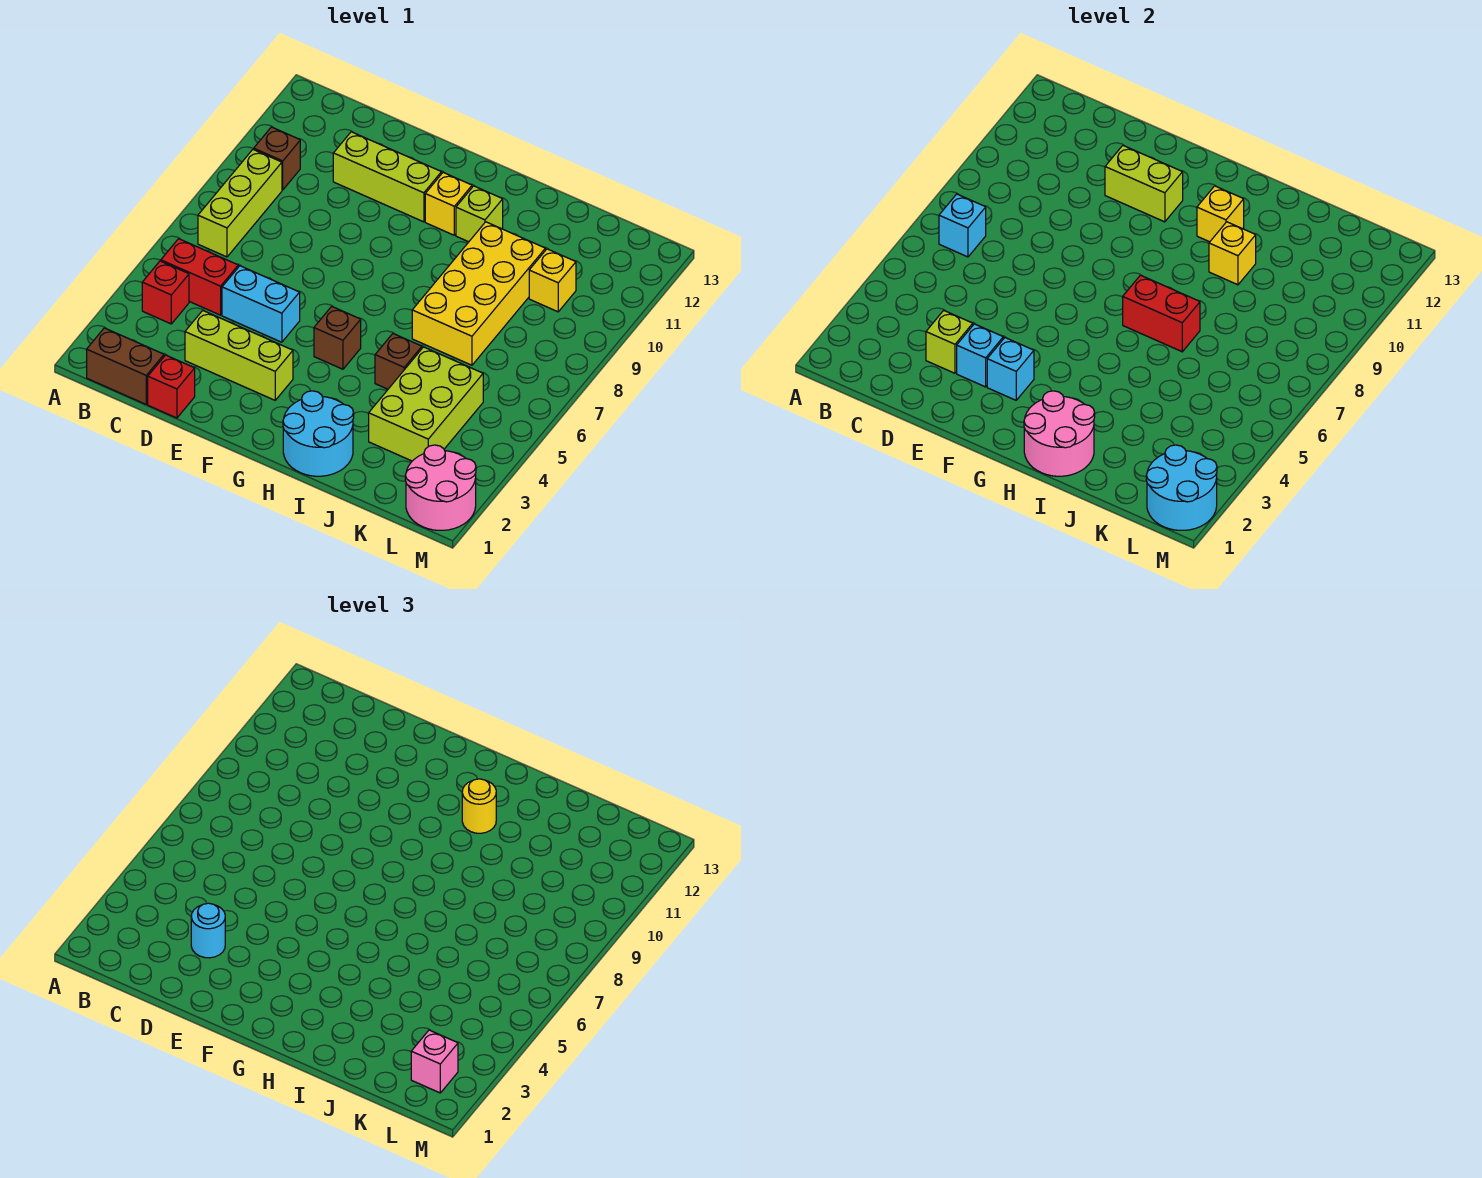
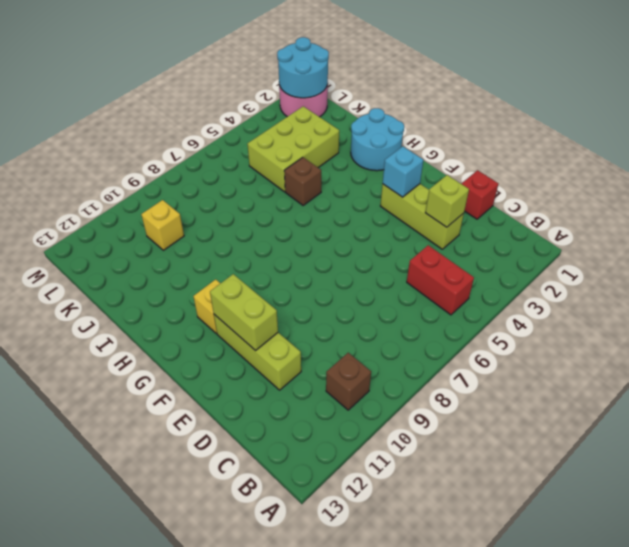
none -> brown 1x2 brick [87,328,164,404]
none -> red 1x1 brick [142,261,189,324]
none -> lime 1x3 brick [198,149,282,257]
none -> cyan 1x2 brick [222,266,300,342]

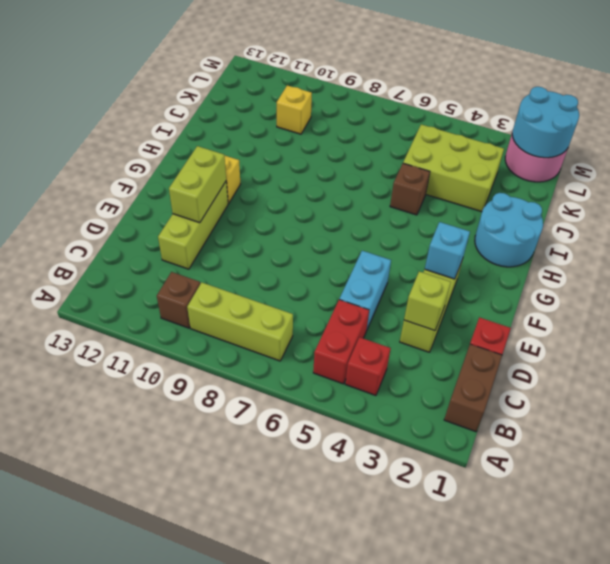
none -> brown 1x1 brick [314,306,361,369]
none -> lime 1x1 brick [456,186,503,242]
none -> yellow 2x4 brick [412,222,545,365]
none -> cyan 1x1 brick [939,194,986,257]

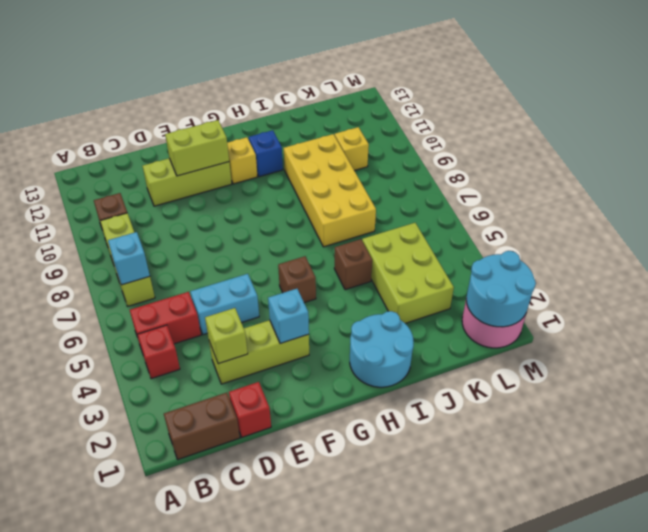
blue 1x1 brick [249,130,283,177] -> lime 1x1 brick [456,186,503,242]
none -> cyan 1x1 brick [957,324,1003,387]
none -> pink 2x2 round brick [1024,391,1095,476]
none -> red 1x2 brick [1123,275,1200,352]
none -> yellow 1x1 brick [1197,186,1244,242]

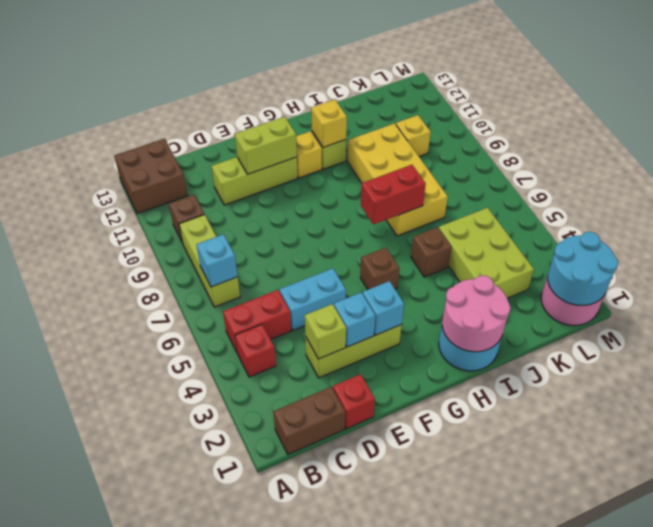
brown 2x2 brick [114,139,187,214] -> none
none -> yellow 1x1 brick [1209,222,1256,285]
none -> cyan 1x1 round brick [191,903,225,958]
none -> yellow 1x1 round brick [462,779,496,833]
none -> pink 1x1 brick [411,1030,458,1093]

